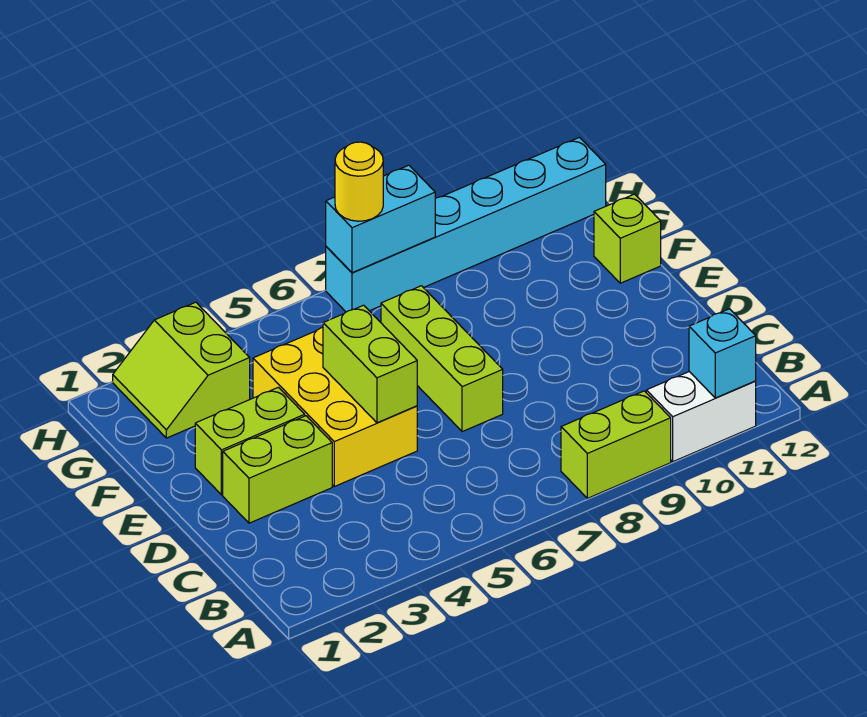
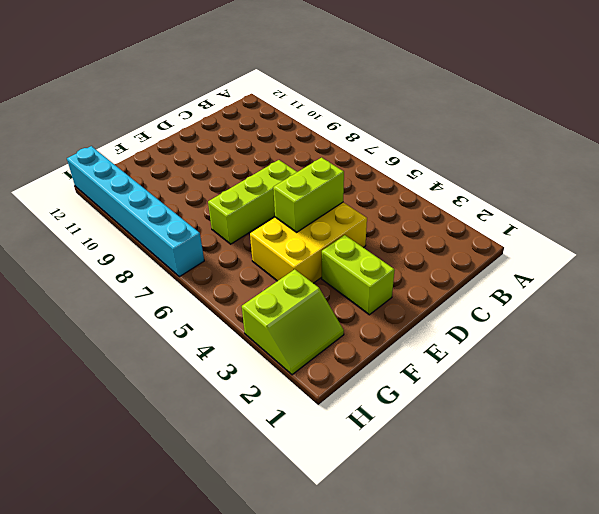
none -> lime 1x2 brick [561,391,671,498]
none -> white 1x2 brick [646,372,756,462]
none -> lime 1x2 brick [223,416,332,523]

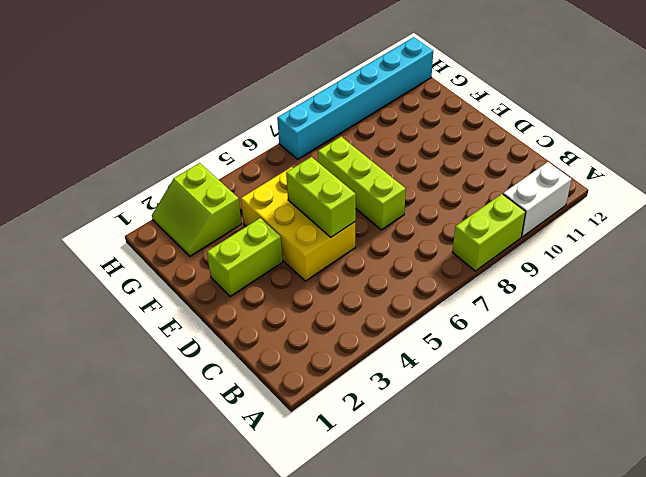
none -> lime 1x2 brick [223,416,332,523]
none -> lime 1x1 brick [594,194,661,283]
none -> cyan 1x1 brick [689,309,756,398]

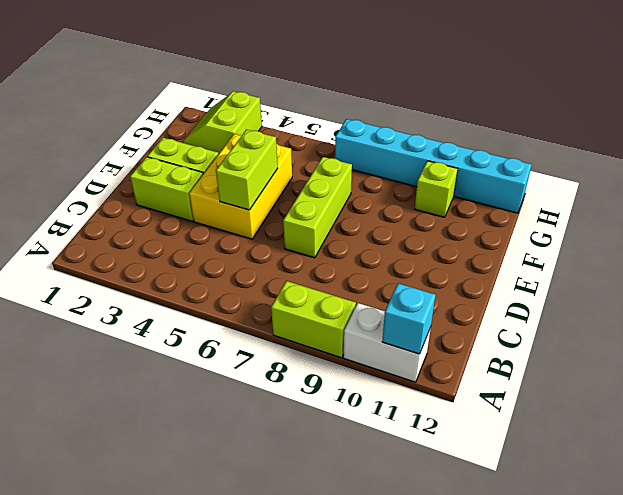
lime 1x1 brick [415,161,458,217] -> lime 1x1 brick moved to [594,194,661,283]
none -> cyan 1x2 brick [326,165,435,273]
none -> yellow 1x1 round brick [335,142,383,221]

